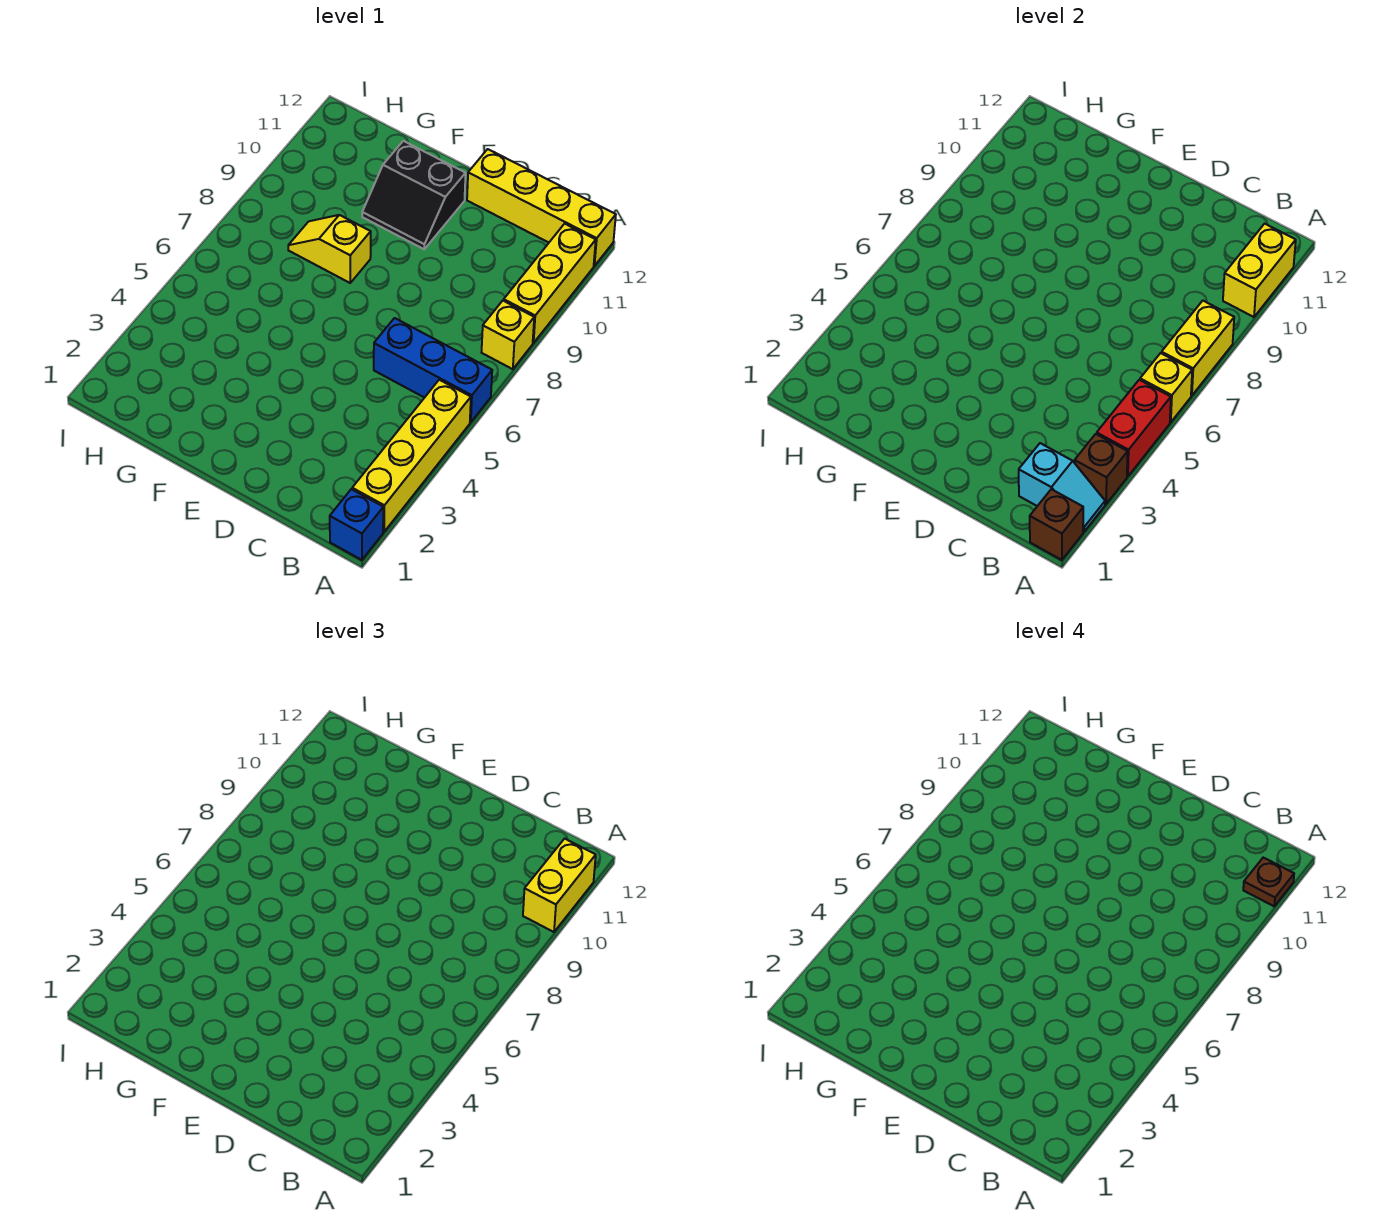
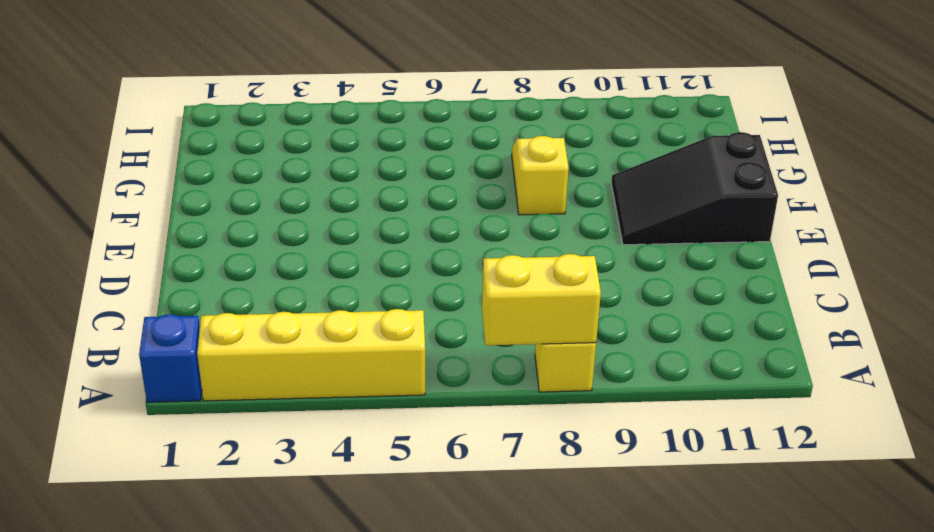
black 2x3 slope [611,132,778,245] -> black 2x2 slope [362,141,466,249]
none -> blue 1x3 brick [374,318,492,422]
none -> yellow 1x3 brick [504,224,596,343]
none -> yellow 1x4 brick [467,149,616,266]

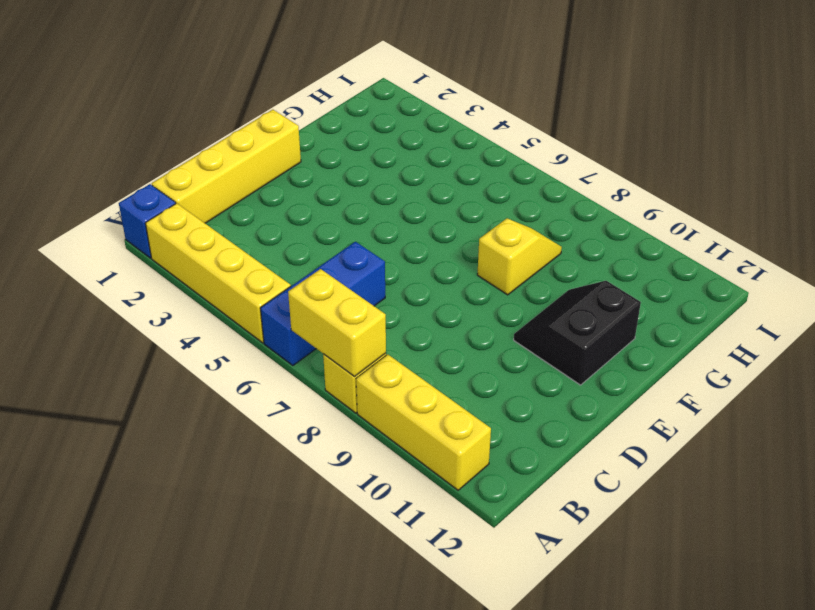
yellow 1x4 brick [152,110,301,223] -> yellow 1x4 brick moved to [467,149,616,266]
none -> brown 1x1 brick [1030,489,1083,560]
none -> cyan 1x2 slope [1019,443,1105,532]
none -> brown 1x1 brick [1075,434,1128,504]

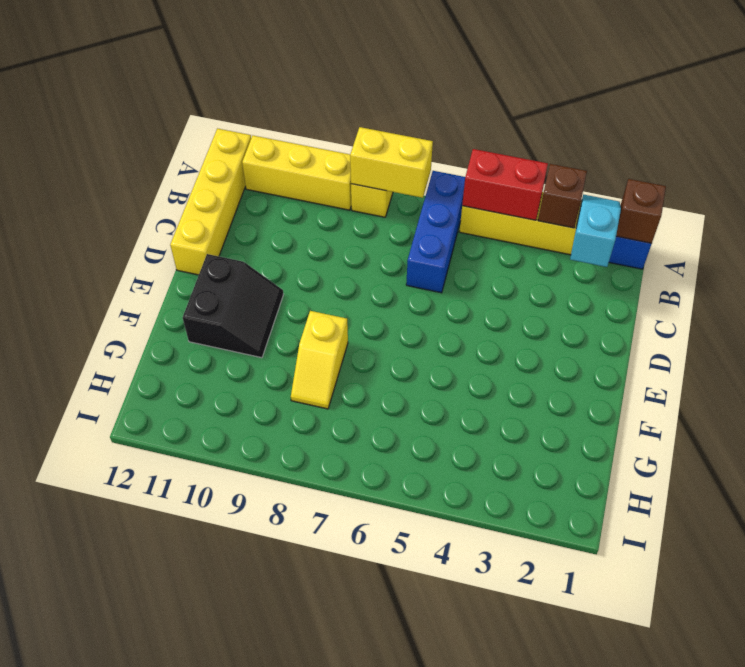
none -> yellow 1x1 brick [1140,353,1192,422]
none -> yellow 1x2 brick [1223,224,1296,317]
none -> yellow 1x2 brick [523,839,596,932]

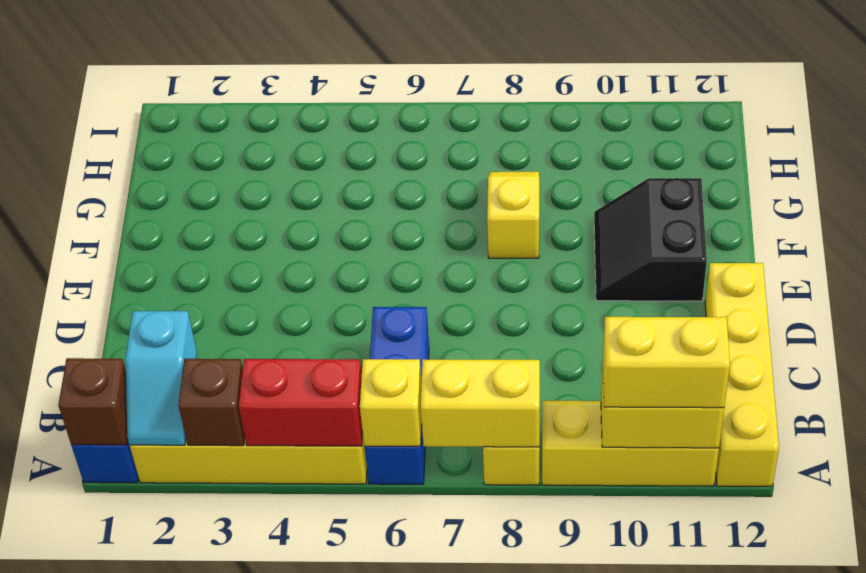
none -> brown 1x1 plate [1243,858,1294,906]

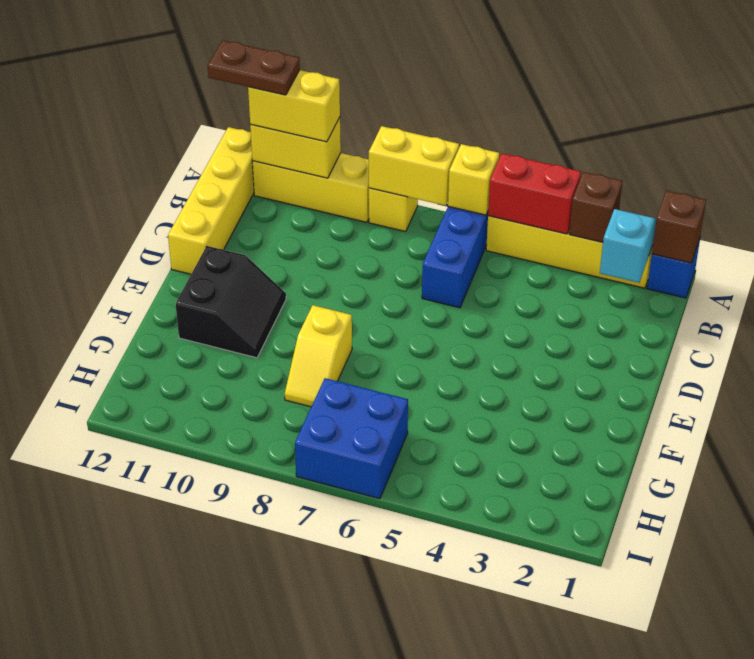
brown 1x2 plate [208,40,300,95] -> brown 1x1 plate [1243,858,1294,906]
blue 2x2 brick [295,378,408,499] -> none

